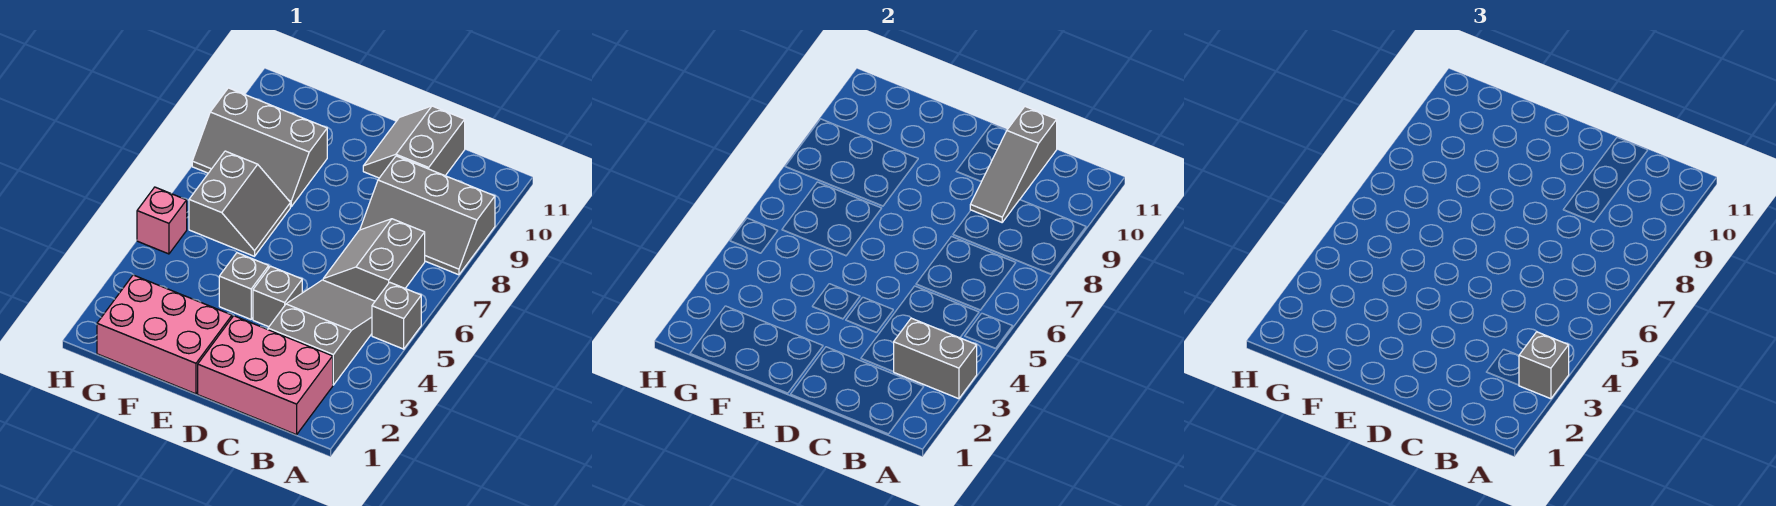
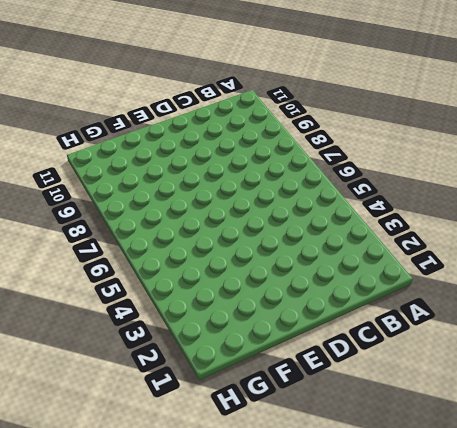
none -> grey 1x1 brick [372,282,421,349]
none -> grey 2x3 slope [360,156,495,275]
none -> pink 2x3 brick [198,316,333,435]

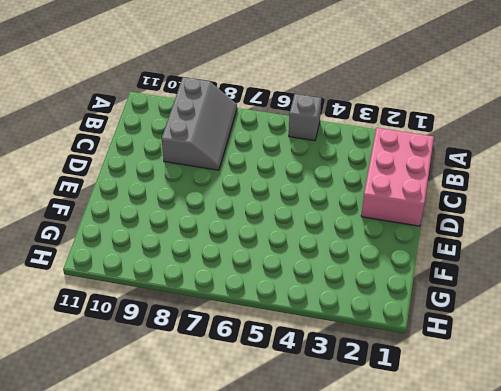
none -> grey 2x3 slope [268,280,375,385]
none -> grey 2x2 slope [323,219,425,301]
none -> grey 2x2 slope [363,106,465,178]

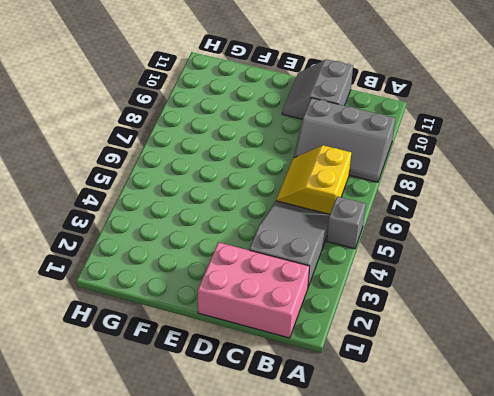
yellow 2x2 slope [276,145,351,214] -> grey 2x2 slope [323,219,425,301]
none -> grey 1x1 brick [253,266,302,327]
none -> pink 2x3 brick [97,275,232,394]
none -> grey 1x1 brick [219,253,269,319]

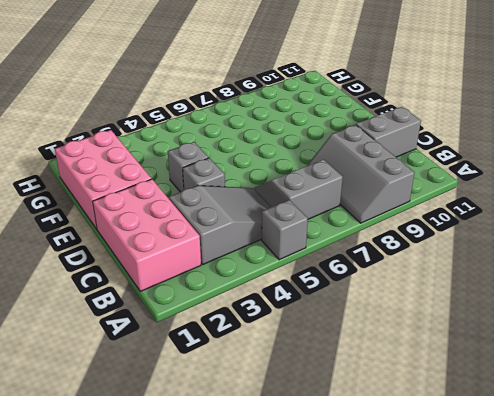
none -> grey 2x2 slope [189,151,290,256]
none -> grey 2x3 slope [192,88,327,207]
none -> pink 1x1 brick [137,187,187,254]

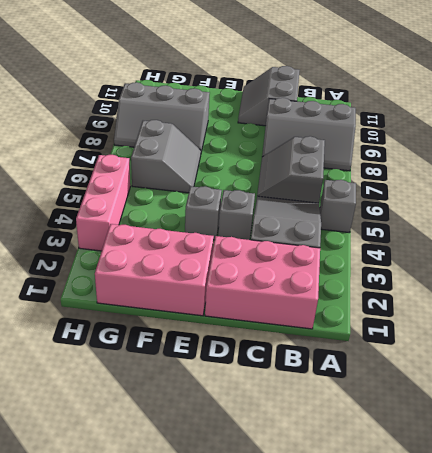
pink 1x3 brick [76,155,130,251] -> pink 1x1 brick [137,187,187,254]
none -> grey 1x2 brick [894,318,977,399]
none -> grey 1x3 slope [970,107,1057,222]
none -> grey 1x1 brick [1519,332,1569,399]

